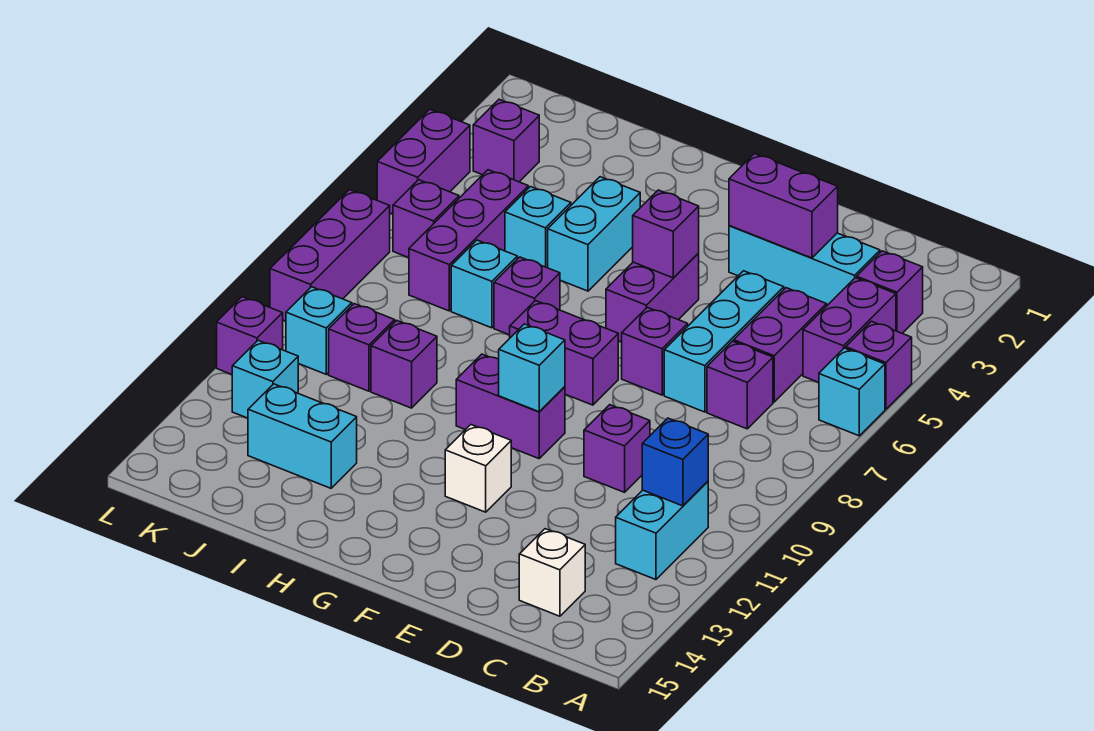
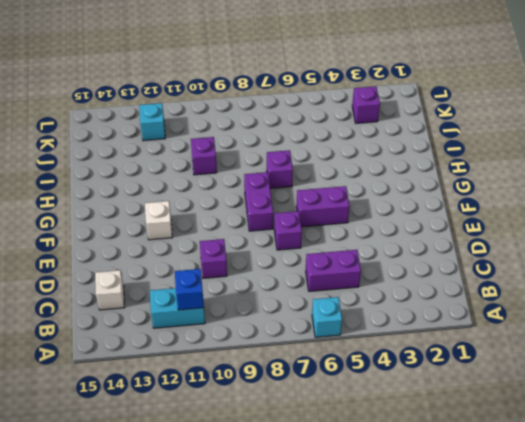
none -> purple 1x1 brick [846,321,912,409]
none -> purple 1x1 brick [857,251,923,333]
none -> purple 1x2 brick [803,278,896,382]
none -> cyan 1x3 brick [729,226,880,305]

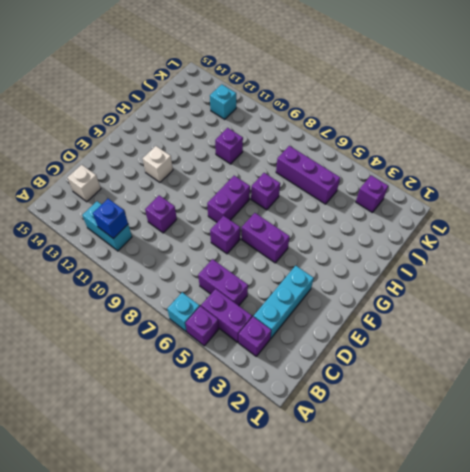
none -> purple 1x1 brick [707,341,773,429]
none -> cyan 1x3 brick [664,271,784,412]
none -> purple 1x2 brick [456,354,565,459]
none -> cyan 1x2 brick [548,177,640,291]

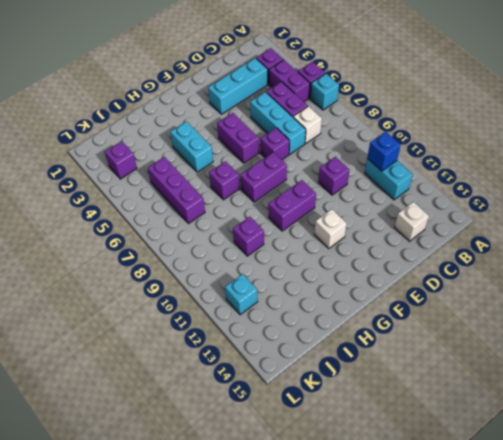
white 1x1 brick [293,106,322,143] -> purple 1x1 brick [707,341,773,429]
none -> cyan 1x1 brick [505,187,571,268]
none -> cyan 1x1 brick [451,240,517,328]
none -> cyan 1x2 brick [248,384,357,488]
none -> purple 1x1 brick [329,304,395,391]

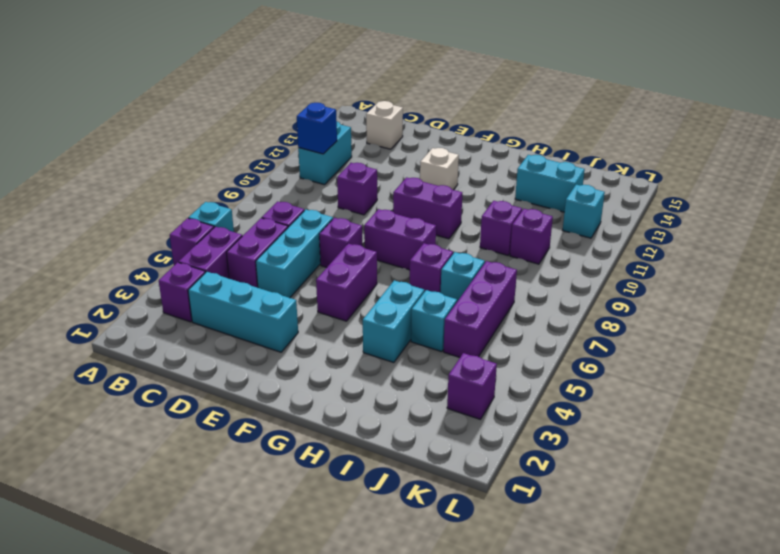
none -> purple 1x1 brick [393,180,459,258]
none -> cyan 1x1 brick [286,287,352,374]
none -> purple 1x2 brick [377,109,470,214]
none -> purple 1x3 brick [270,190,390,321]

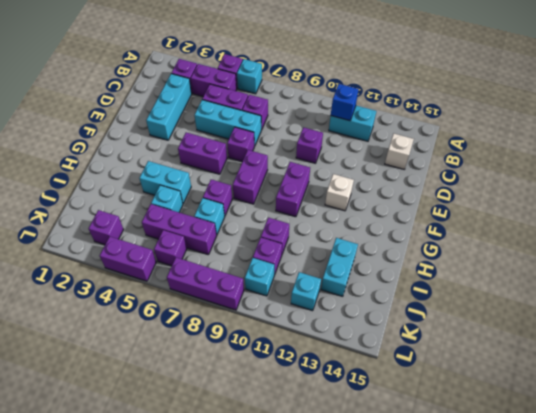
none -> purple 1x1 brick [217,297,283,374]
none -> purple 1x2 brick [729,154,838,258]
none -> purple 1x1 brick [633,190,699,278]
none -> cyan 1x1 brick [499,324,565,412]

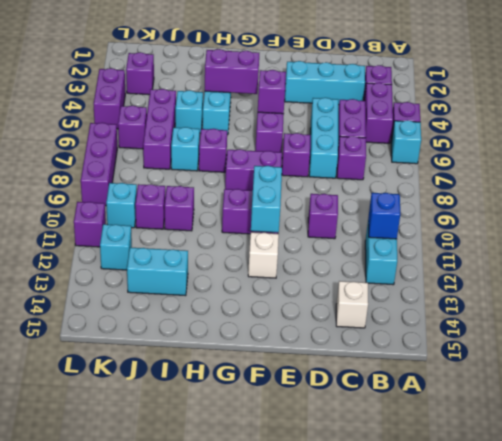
cyan 1x2 brick [251,166,282,232] -> cyan 1x1 brick [499,324,565,412]
purple 1x2 brick [205,49,259,94] -> purple 1x2 brick moved to [729,154,838,258]

